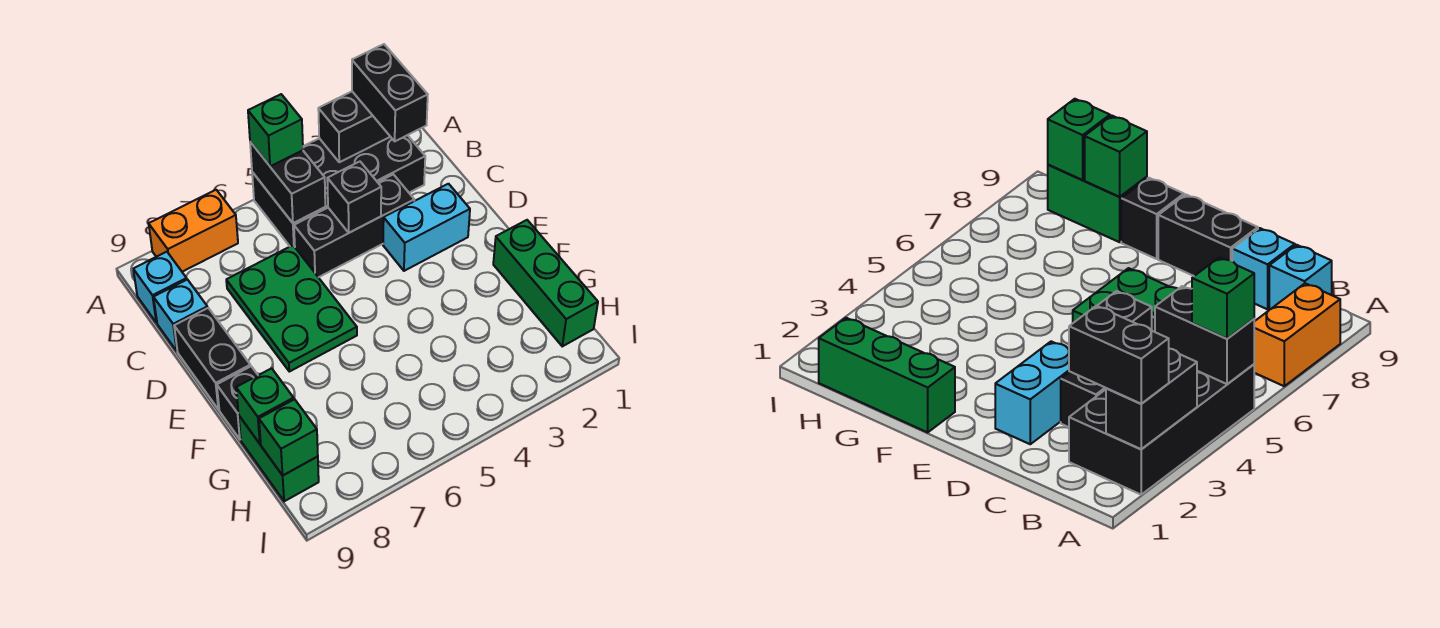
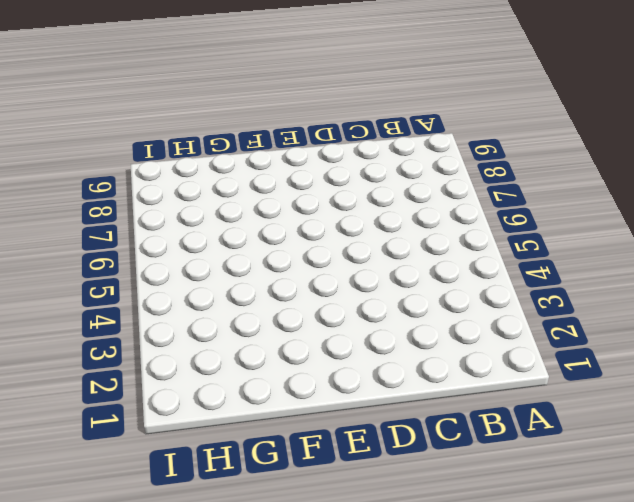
none -> black 2x4 brick [252,135,425,247]
none -> orange 1x2 brick [149,190,238,272]
none -> cyan 1x1 brick [133,252,187,323]

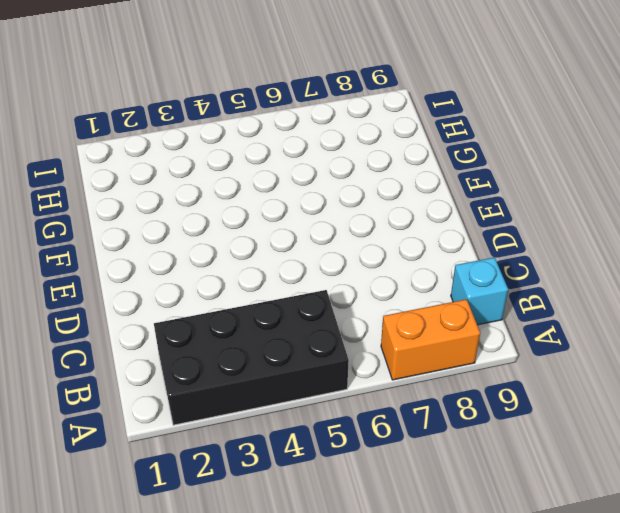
none -> black 1x3 brick [294,174,414,277]
none -> green 2x3 plate [226,245,357,372]
none -> cyan 1x1 brick [154,280,208,351]

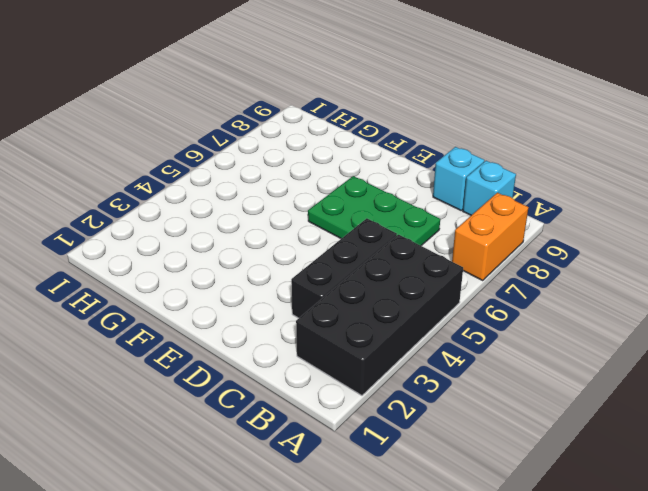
none -> cyan 1x2 brick [383,184,470,271]
none -> black 1x2 brick [174,308,250,410]
none -> green 1x3 brick [493,220,598,346]

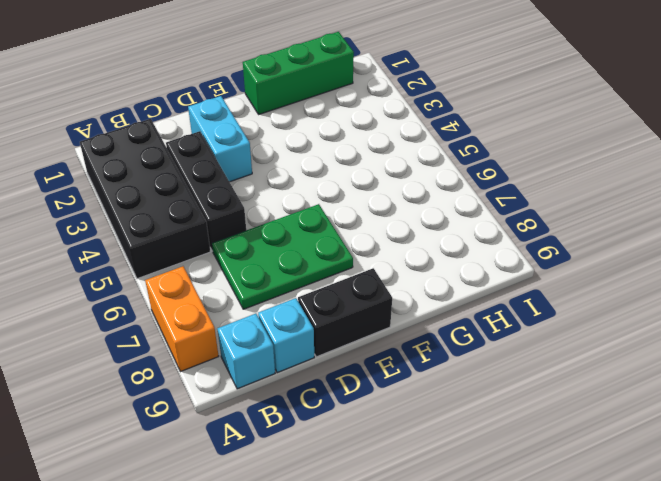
none -> black 1x1 brick [217,366,258,440]
none -> green 1x2 brick [239,416,319,501]
none -> black 1x2 brick [318,92,390,162]

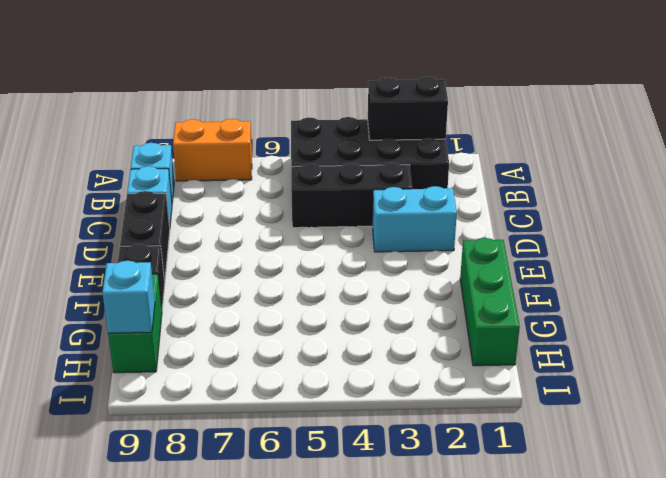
cyan 1x1 brick [102,261,155,333] -> green 1x1 brick [259,399,318,475]
none -> green 2x3 plate [226,245,357,372]
none -> black 1x2 brick [250,142,325,223]
none -> black 1x1 brick [327,162,381,233]

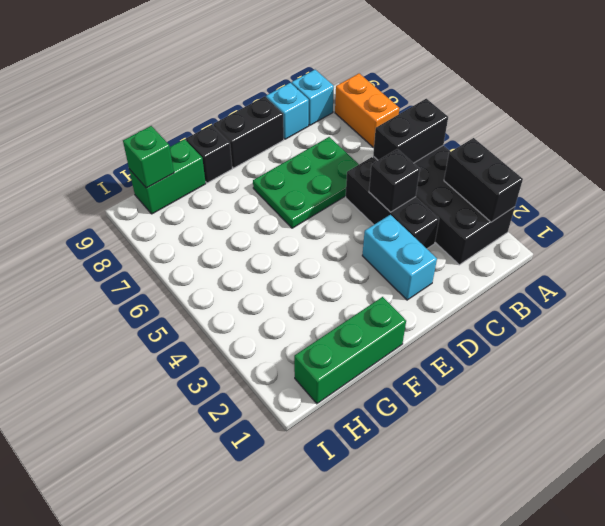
none -> green 1x1 brick [236,368,294,444]
none -> black 1x2 brick [352,44,428,141]
none -> green 1x1 brick [248,94,303,166]

